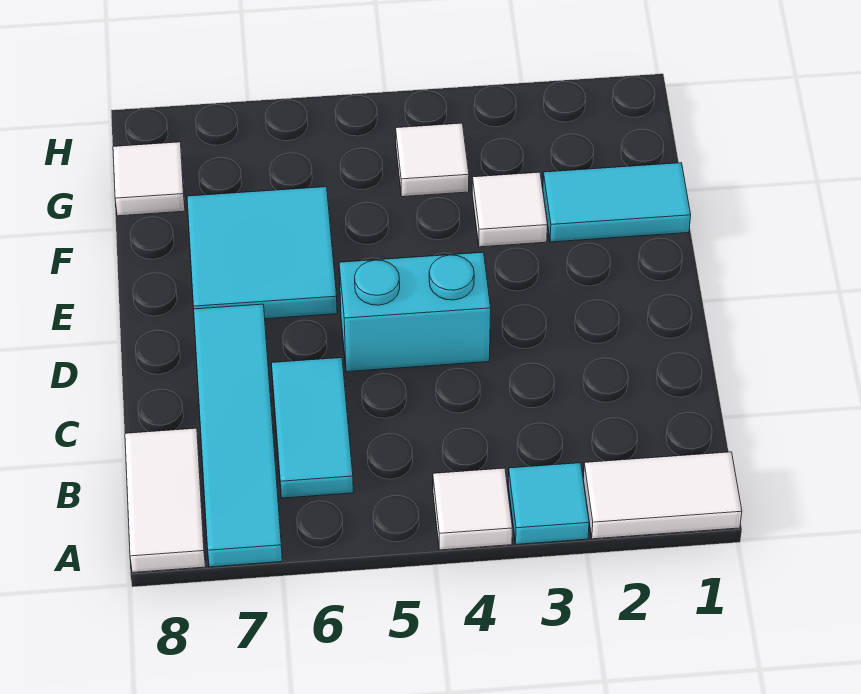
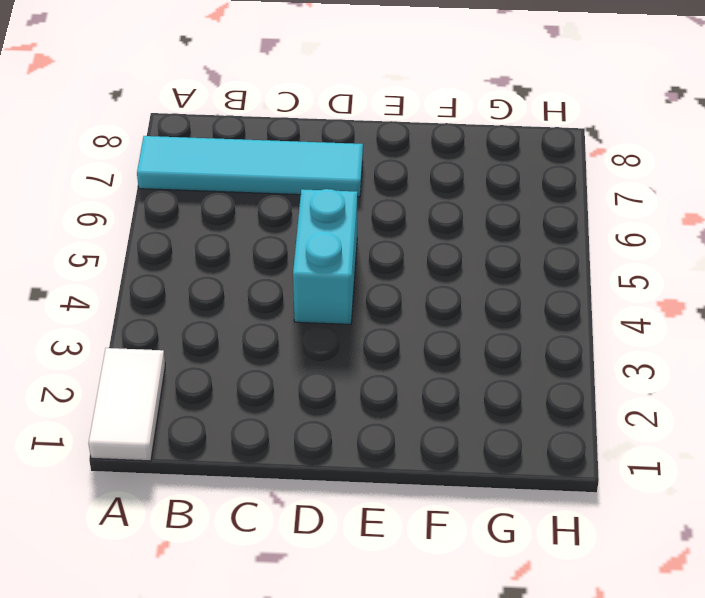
none -> cyan 1x1 tile [508,463,589,544]
none -> white 1x1 tile [433,468,512,550]
none -> white 1x2 tile [125,428,205,573]

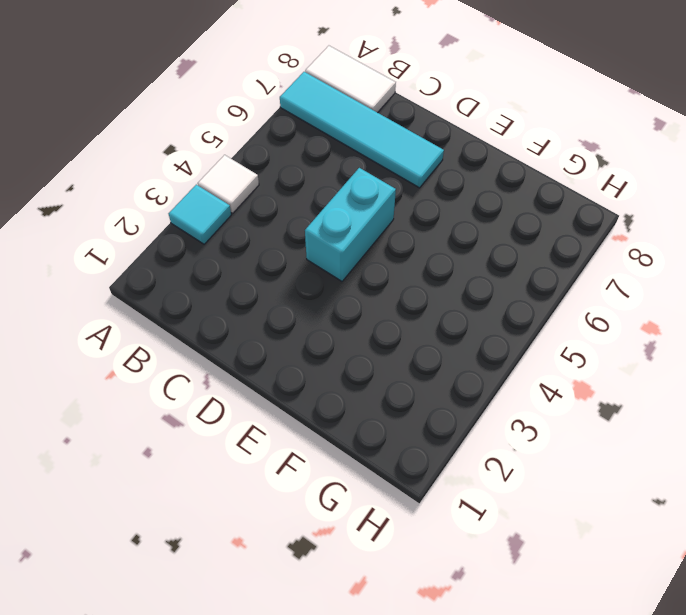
none -> white 1x2 tile [583,452,742,539]
none -> cyan 1x2 tile [272,358,353,498]
none -> cyan 2x2 tile [187,187,337,319]

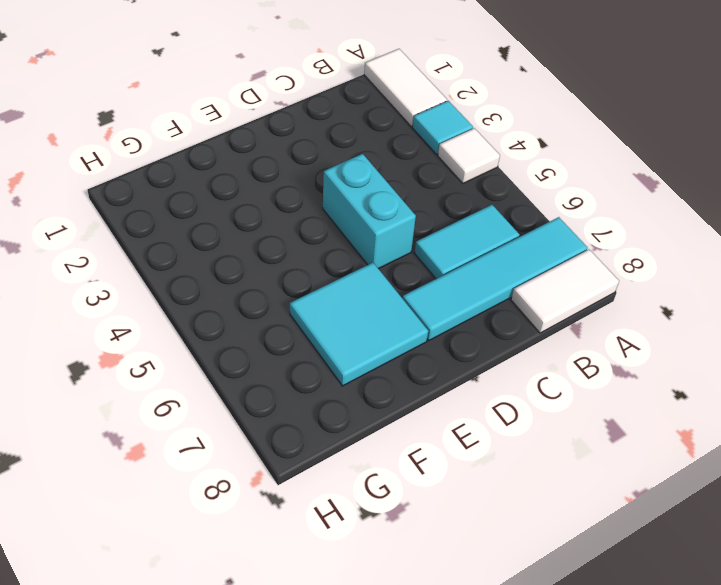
none -> cyan 1x2 tile [543,163,691,242]
none -> white 1x1 tile [472,172,547,247]
none -> white 1x1 tile [396,123,469,197]

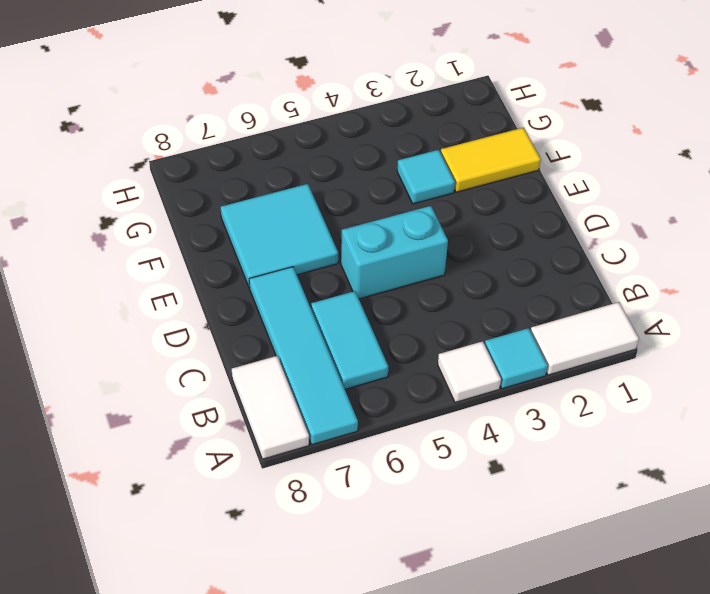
yellow 1x2 tile [441,128,541,192] -> cyan 1x2 tile [543,163,691,242]
cyan 1x1 tile [397,150,455,204] -> white 1x1 tile [472,172,547,247]
none -> white 1x1 tile [396,123,469,197]
none -> white 1x1 tile [113,142,185,216]

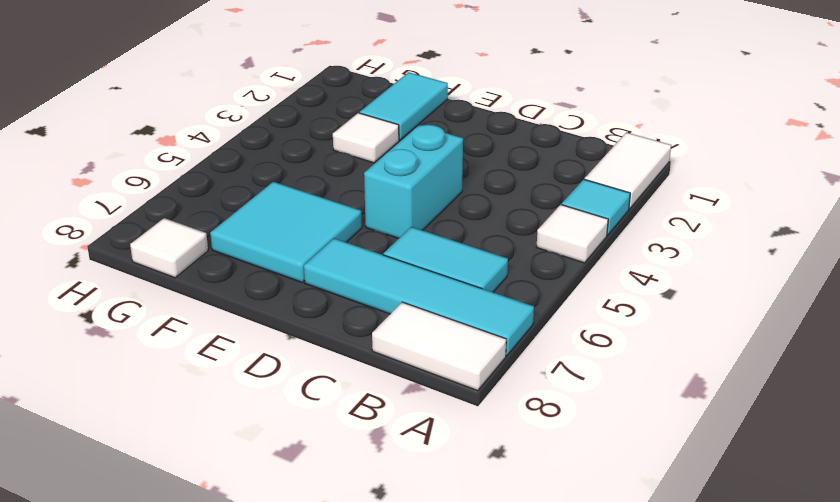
none -> white 1x1 tile [396,123,469,197]

